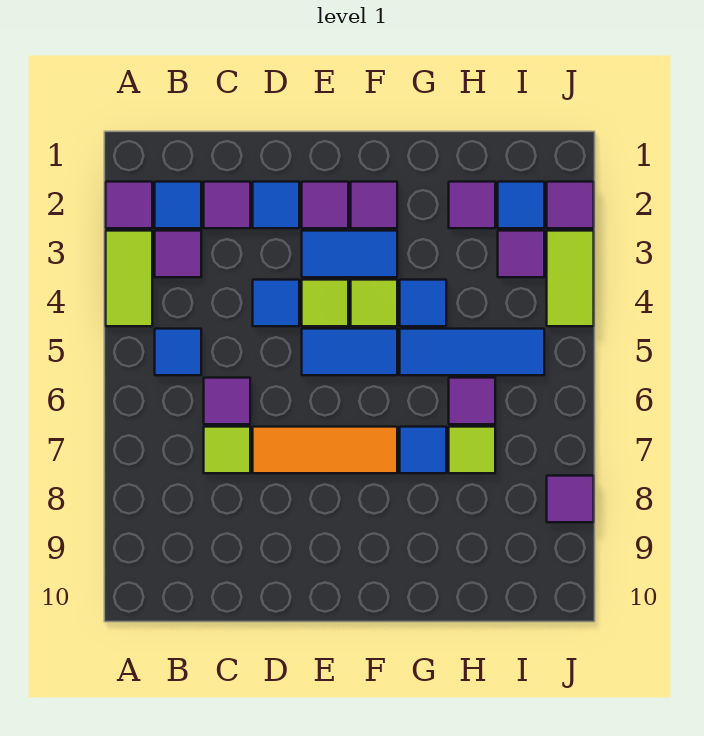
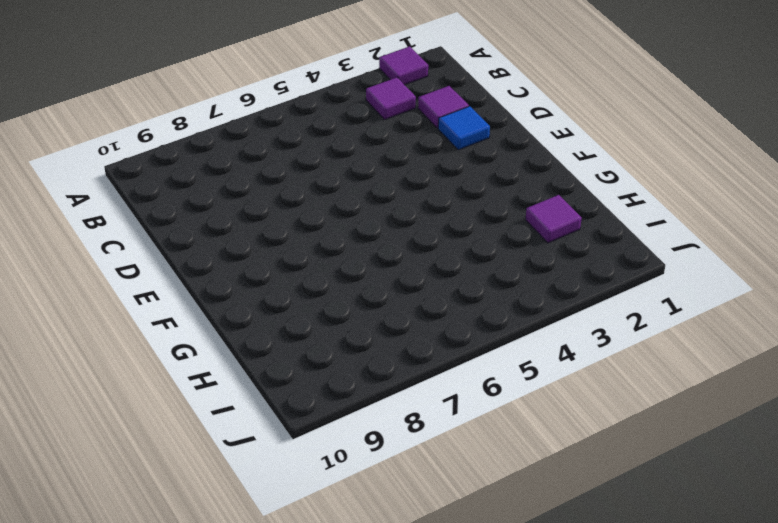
none -> lime 1x2 tile [106,231,152,326]
none -> blue 1x1 tile [155,182,201,228]
none -> blue 1x1 tile [155,329,201,375]

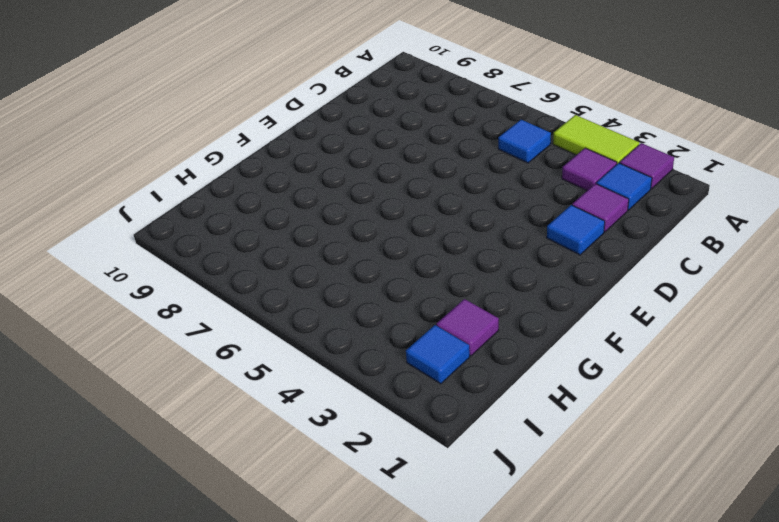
none -> purple 1x1 tile [204,378,250,424]
none -> lime 1x1 tile [204,427,250,473]
none -> blue 1x1 tile [253,280,299,326]

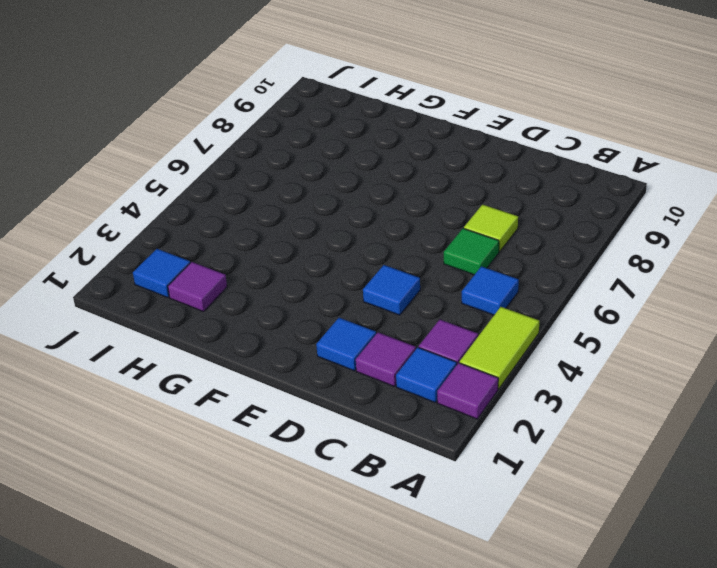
green 1x1 tile [444,228,499,275] -> purple 1x1 tile [204,378,250,424]
none -> orange 1x3 tile [253,427,397,473]
none -> purple 1x1 tile [302,182,348,228]
none -> blue 1x2 tile [302,231,397,277]

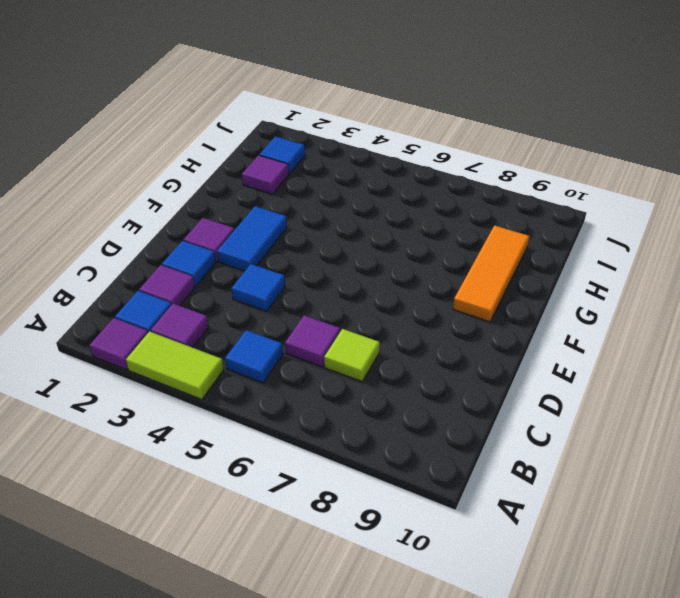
orange 1x3 tile [453,225,529,322] -> orange 1x3 tile moved to [253,427,397,473]
none -> lime 1x1 tile [302,280,348,326]
none -> blue 1x2 tile [302,329,397,375]
none -> purple 1x1 tile [351,182,397,228]

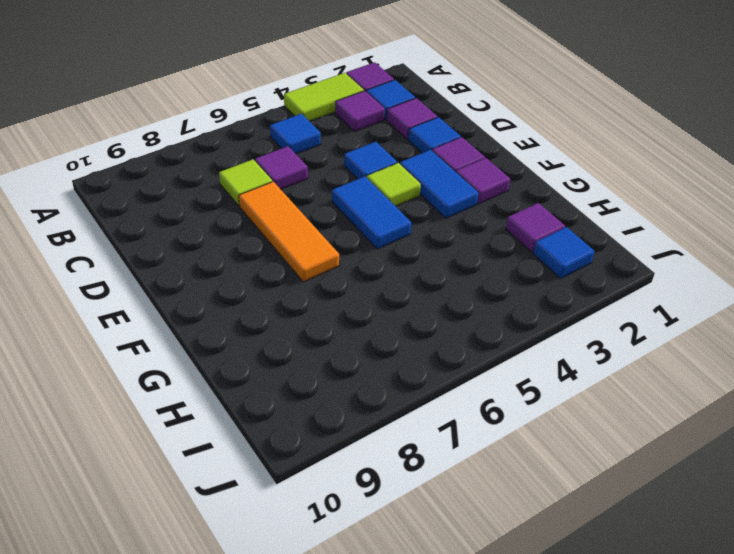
none -> lime 1x1 tile [351,280,397,326]
none -> blue 1x1 tile [400,280,446,326]
none -> blue 1x3 tile [400,329,544,375]

